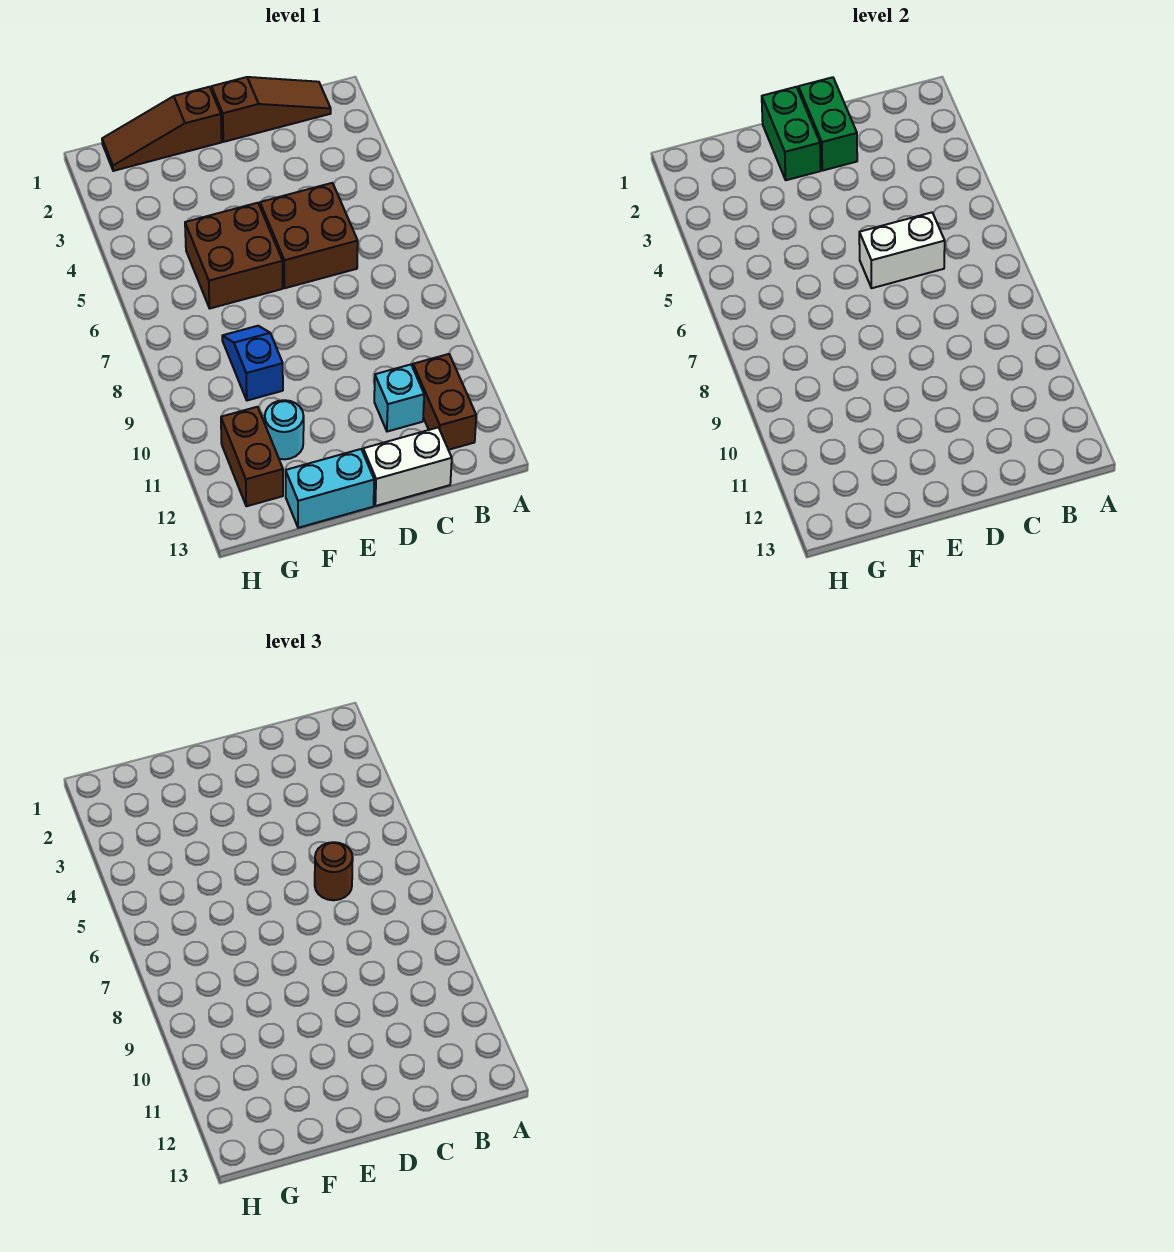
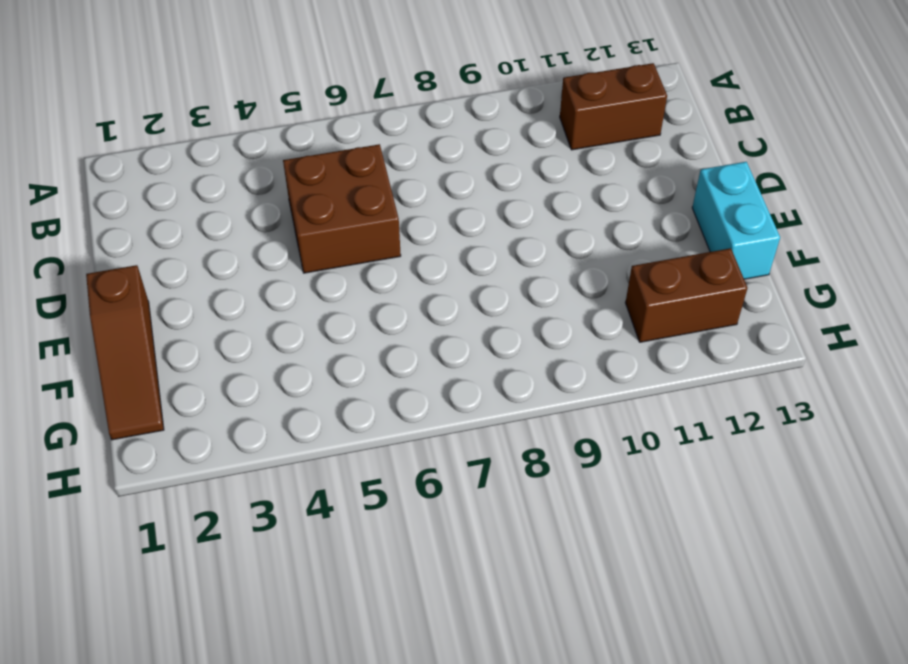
none -> brown 1x3 slope [211,77,331,142]
none -> cyan 1x1 brick [374,365,424,432]
none -> white 1x2 brick [363,428,452,506]

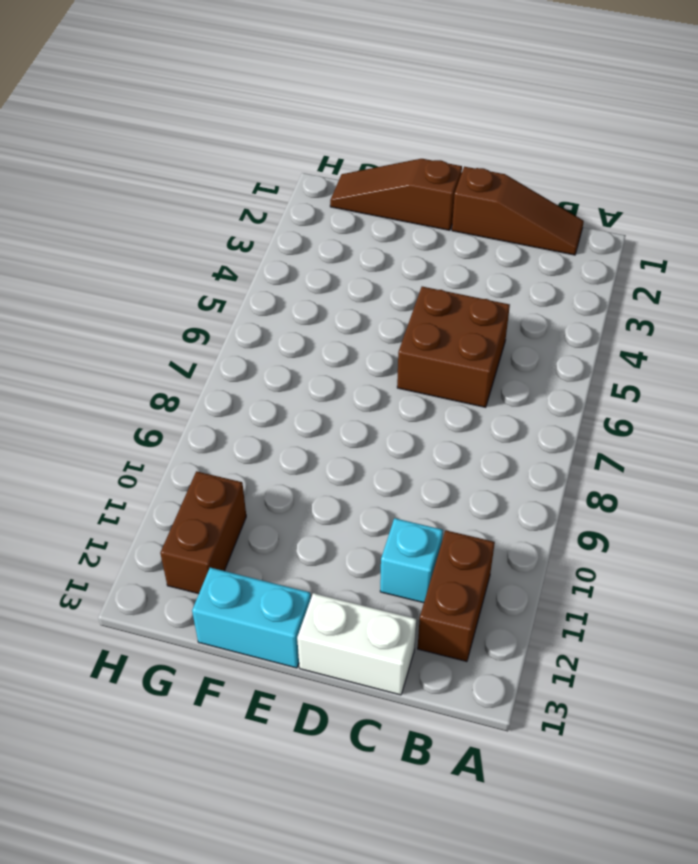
none -> brown 2x2 brick [185,203,283,308]
none -> blue 1x2 slope [222,326,283,401]
none -> cyan 1x1 round brick [265,400,304,459]

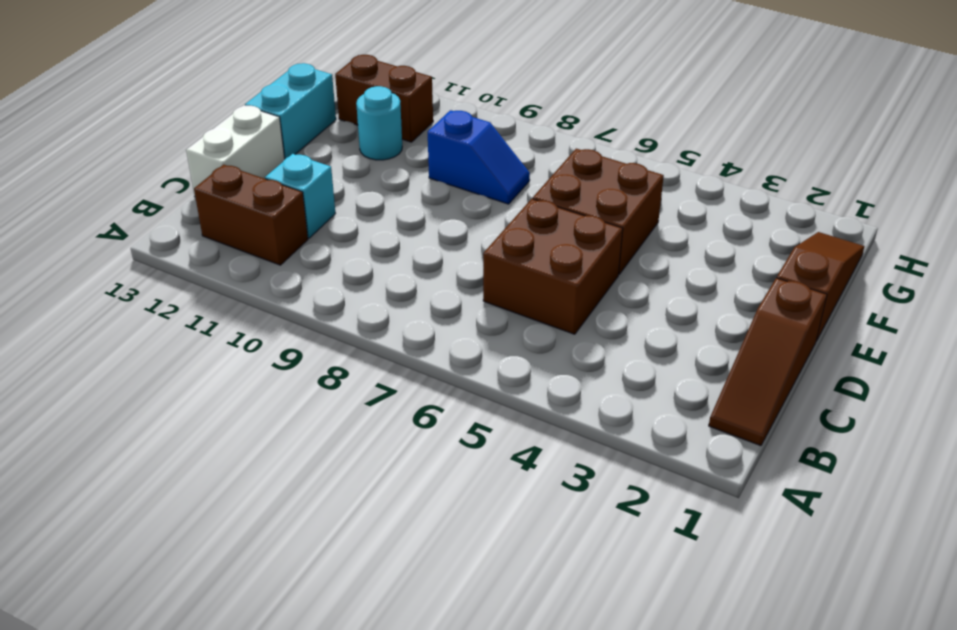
none -> white 1x2 brick [859,212,945,288]
none -> green 1x2 brick [798,77,857,171]
none -> green 1x2 brick [762,87,821,180]

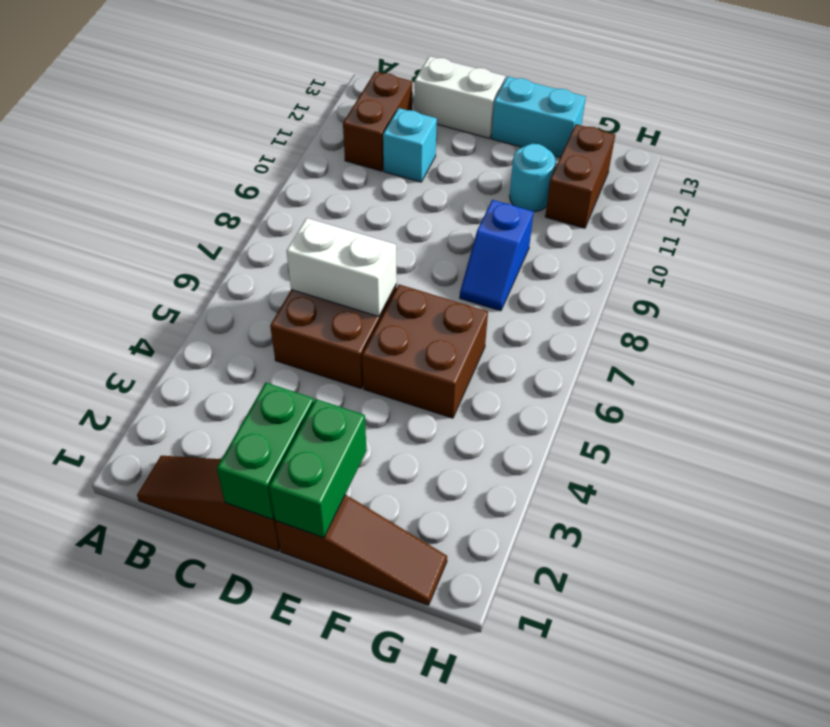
none -> brown 1x1 round brick [315,842,353,900]

